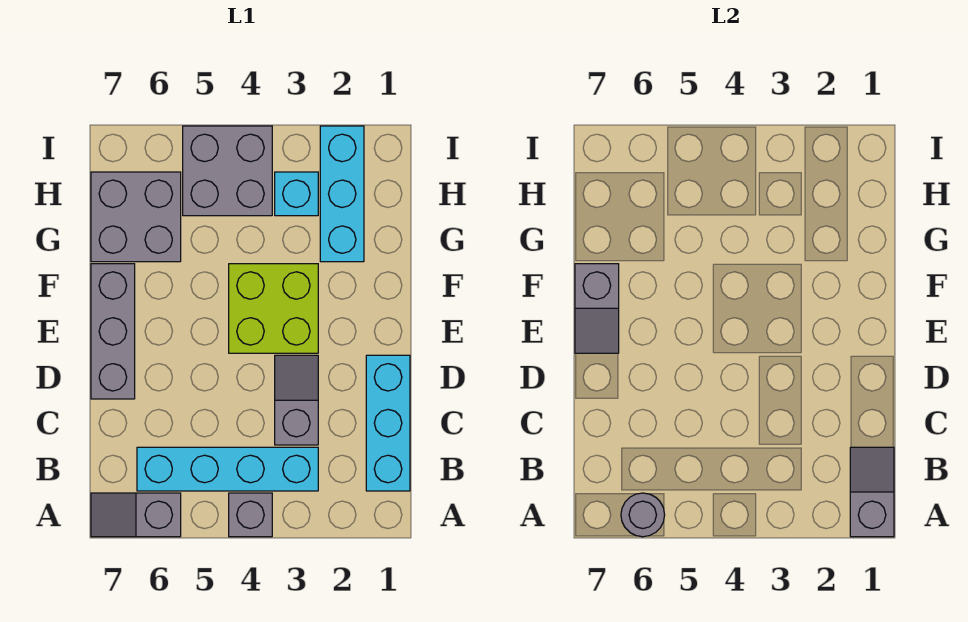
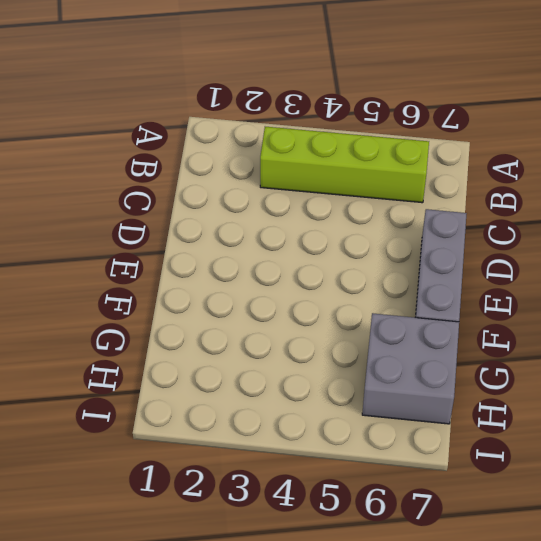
lime 1x4 brick [260,127,429,203] -> cyan 1x4 brick [137,447,318,491]
none -> grey 1x1 brick [229,493,272,537]
none -> grey 1x2 slope [91,493,181,537]
none -> cyan 1x3 brick [366,355,410,491]

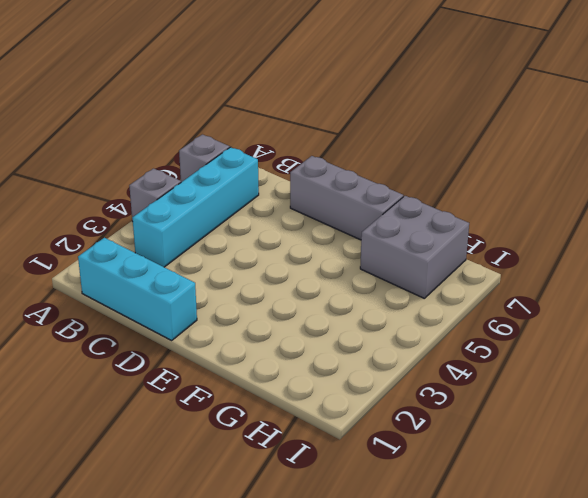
none -> grey 1x2 slope [275,355,318,445]
none -> lime 2x2 brick [229,264,318,353]
none -> cyan 1x3 brick [320,126,364,262]

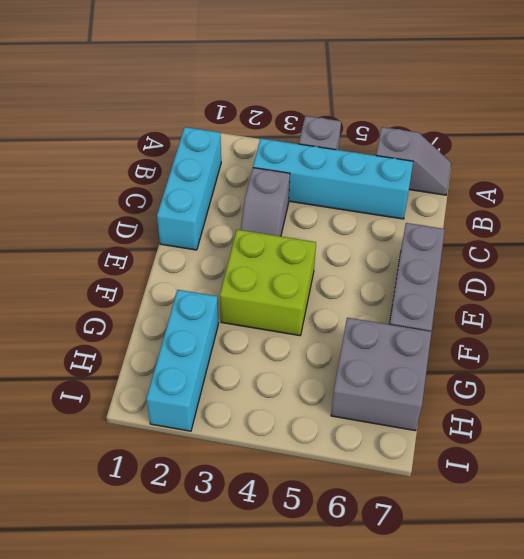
none -> cyan 1x1 brick [275,172,318,216]
none -> grey 2x2 brick [183,126,272,216]
none -> grey 1x2 slope [850,447,894,537]

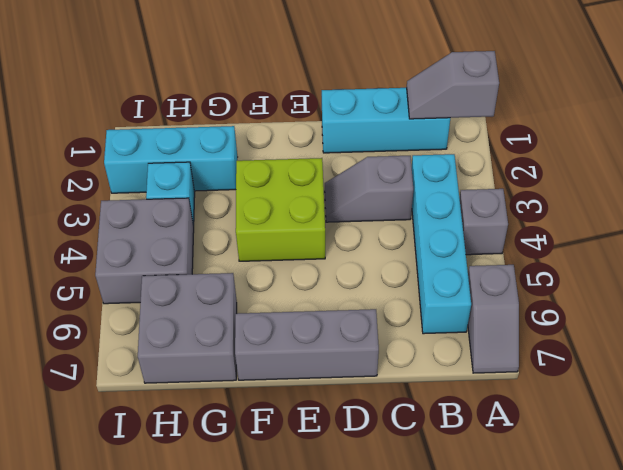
none -> grey 1x1 round brick [621,493,665,537]
none -> grey 1x2 slope [575,264,619,353]

